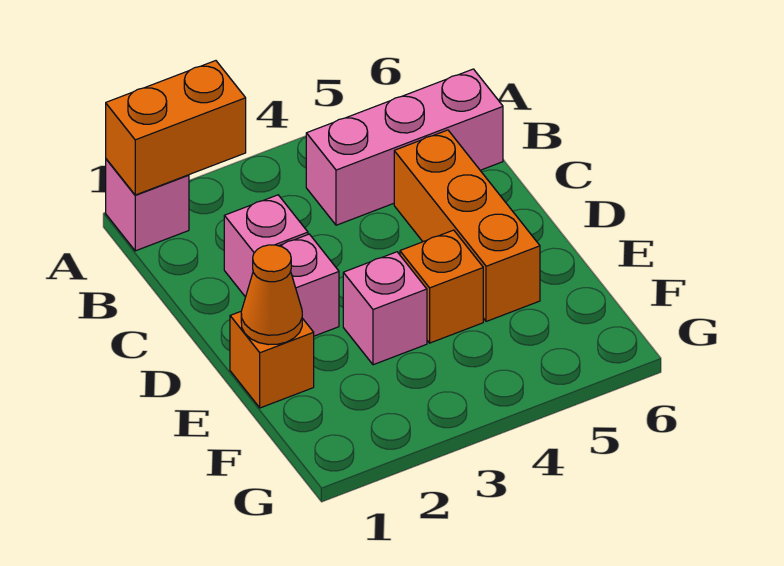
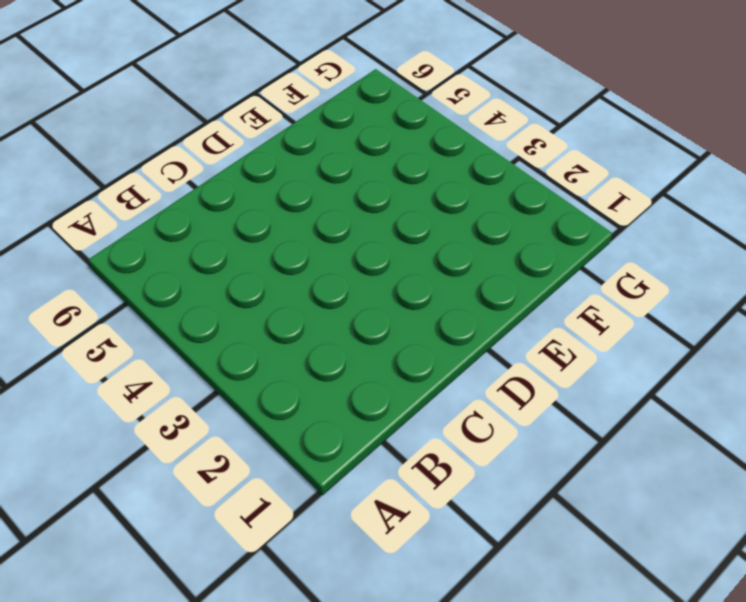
none -> pink 1x1 brick [106,159,189,251]
none -> pink 1x3 brick [306,69,503,225]

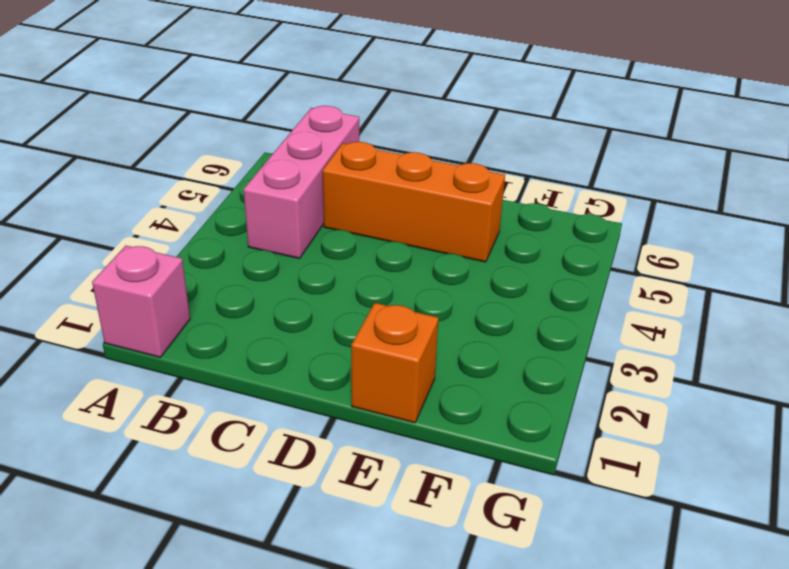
none -> pink 1x1 brick [224,195,308,297]
none -> pink 1x1 brick [279,234,339,336]

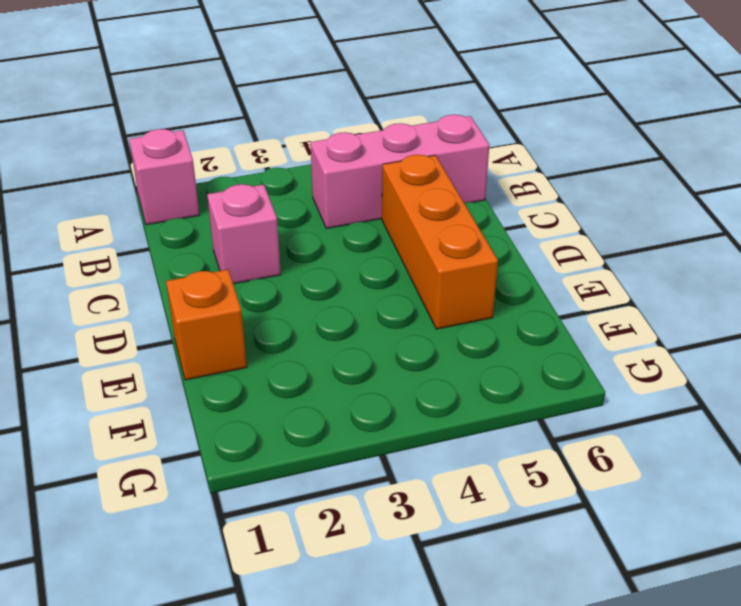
none -> pink 1x1 brick [279,234,339,336]
none -> pink 1x1 brick [343,252,427,365]

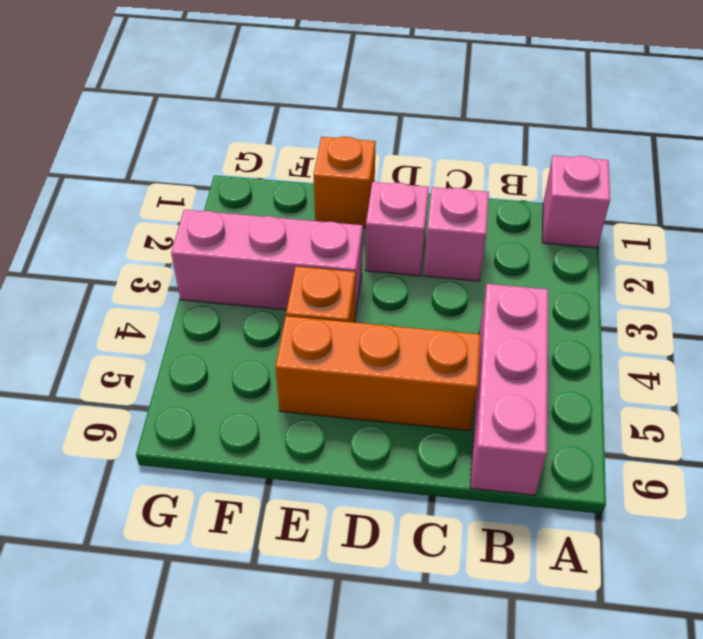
pink 1x3 brick [171,210,363,316] -> pink 1x1 brick [343,252,427,365]
none -> orange 1x2 brick [106,61,246,195]
none -> orange 1x1 cone [241,245,302,345]

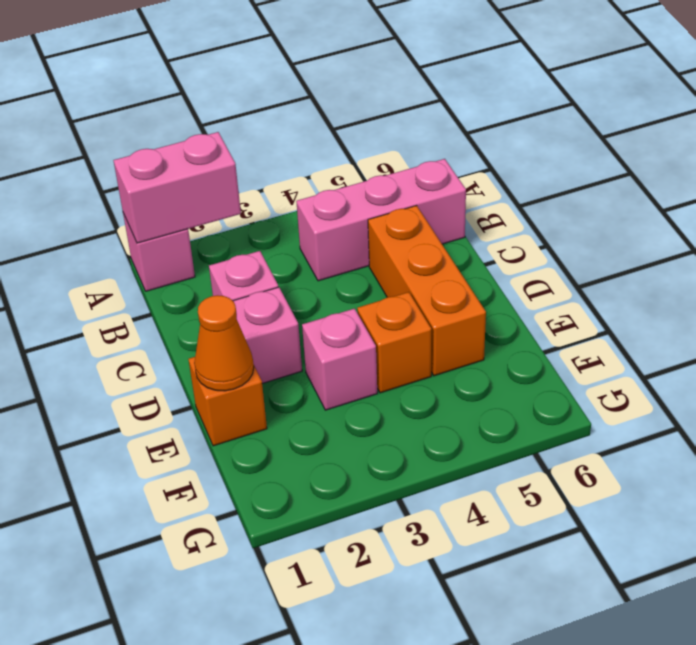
pink 1x2 brick [113,132,241,243] -> orange 1x2 brick [106,61,246,195]

